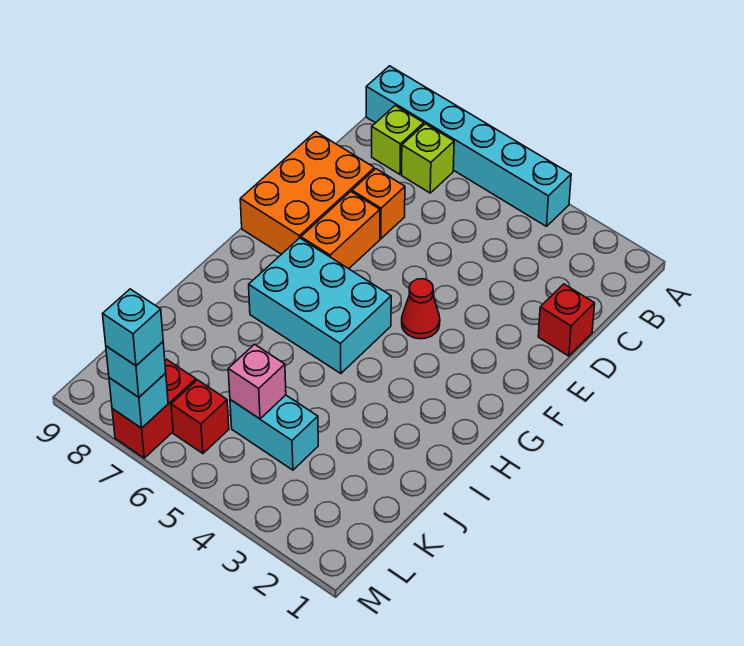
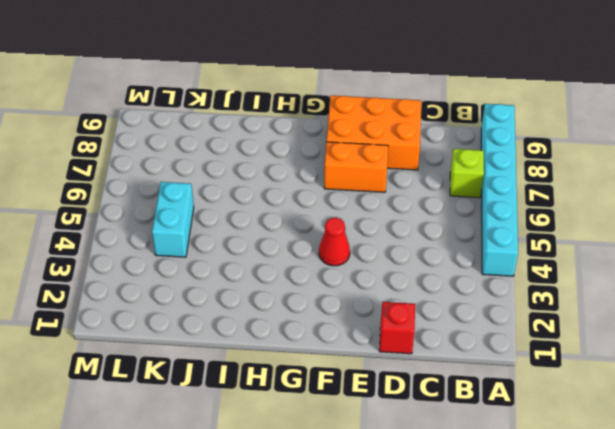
none -> lime 1x1 brick [372,106,424,174]
none -> orange 1x1 brick [352,169,405,239]
none -> cyan 2x3 brick [249,238,391,374]

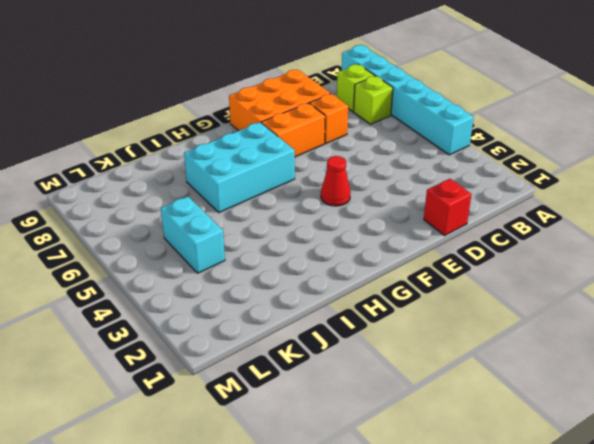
cyan 2x3 brick [184,122,295,212] -> cyan 2x3 brick turned to [249,238,391,374]
none -> red 1x1 brick [171,380,229,454]
none -> red 1x2 brick [112,359,196,458]
none -> pink 1x1 brick [228,344,286,419]

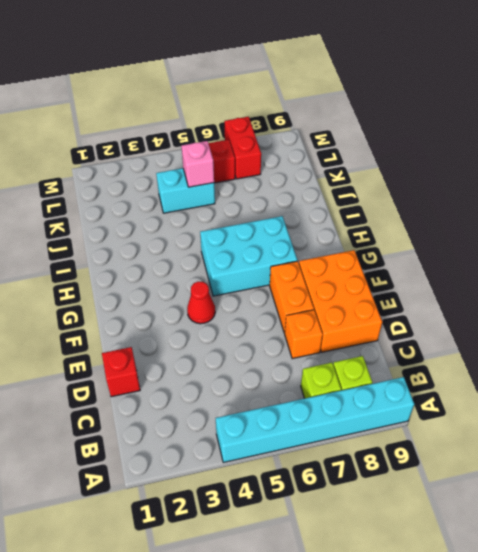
none -> cyan 1x1 brick [109,373,168,428]
none -> cyan 1x1 brick [106,342,166,397]
none -> cyan 1x1 brick [103,289,163,366]

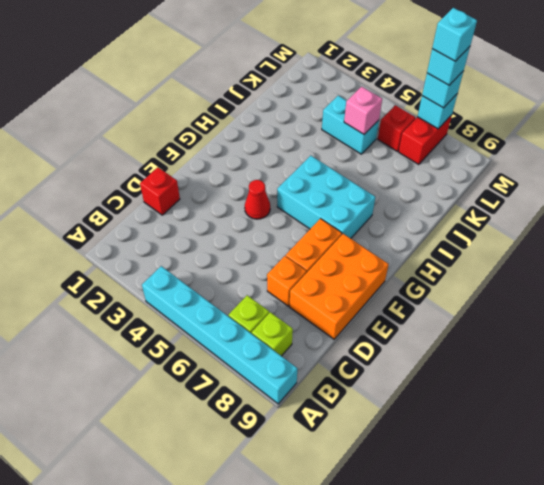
cyan 1x1 brick [432,8,477,61] -> none

